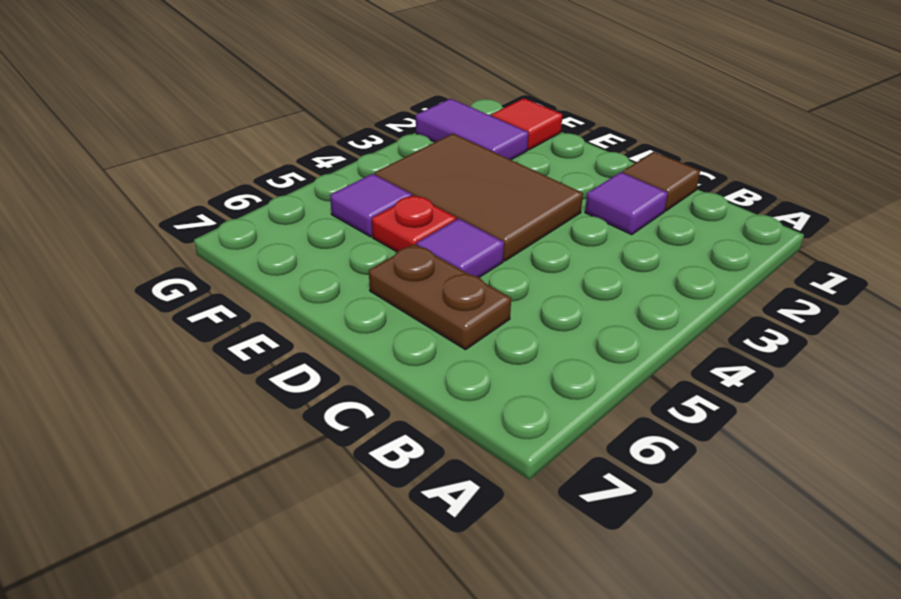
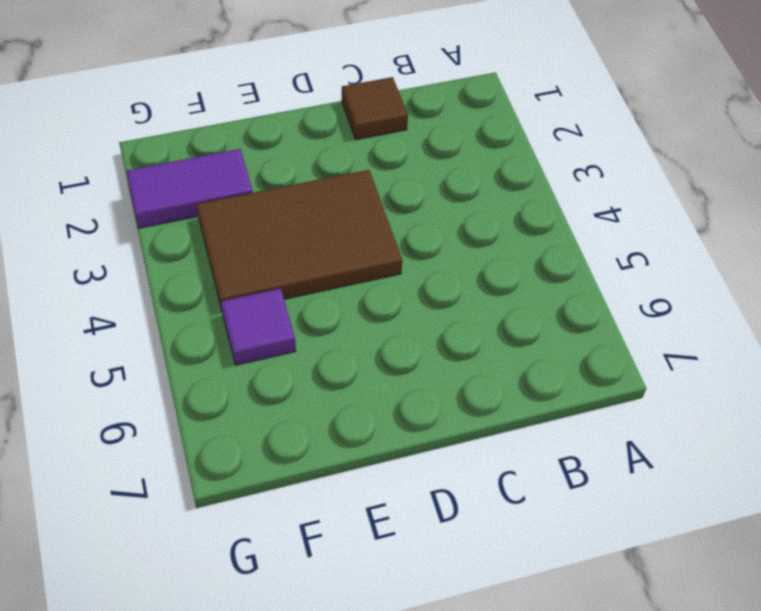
none -> purple 1x1 tile [585,172,668,235]
none -> brown 1x2 plate [369,244,511,350]

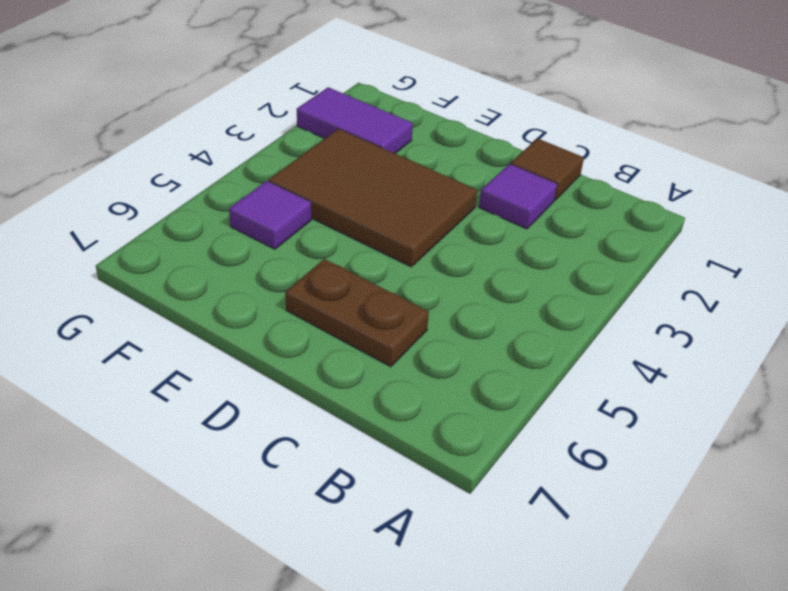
none -> purple 1x1 tile [417,219,504,278]
none -> red 1x1 plate [372,195,456,252]

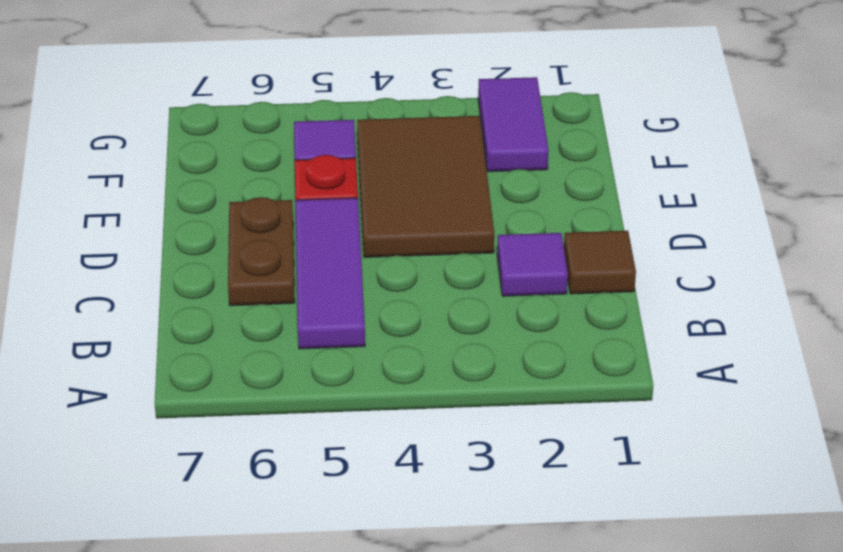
purple 1x3 tile [295,198,365,349] -> purple 1x1 tile [417,219,504,278]
none -> red 1x1 tile [491,98,563,150]

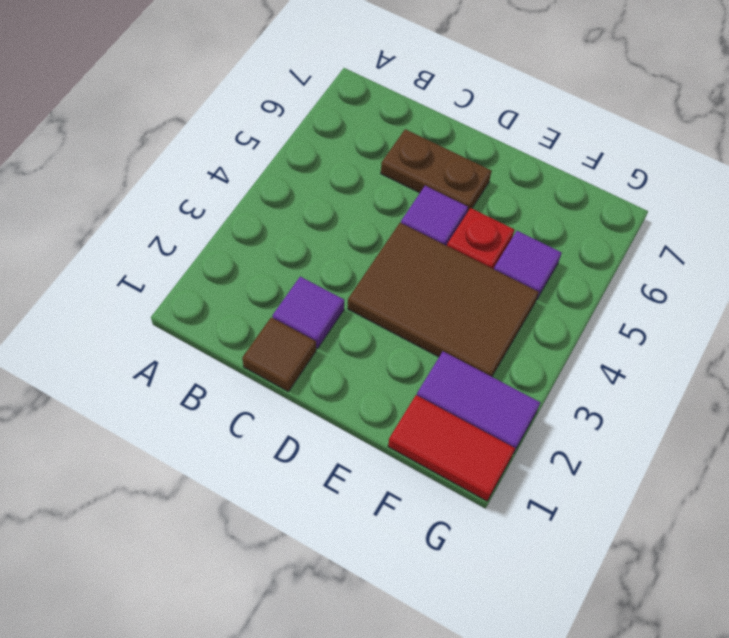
red 1x2 tile [388,395,515,501] -> red 1x1 tile [491,98,563,150]

